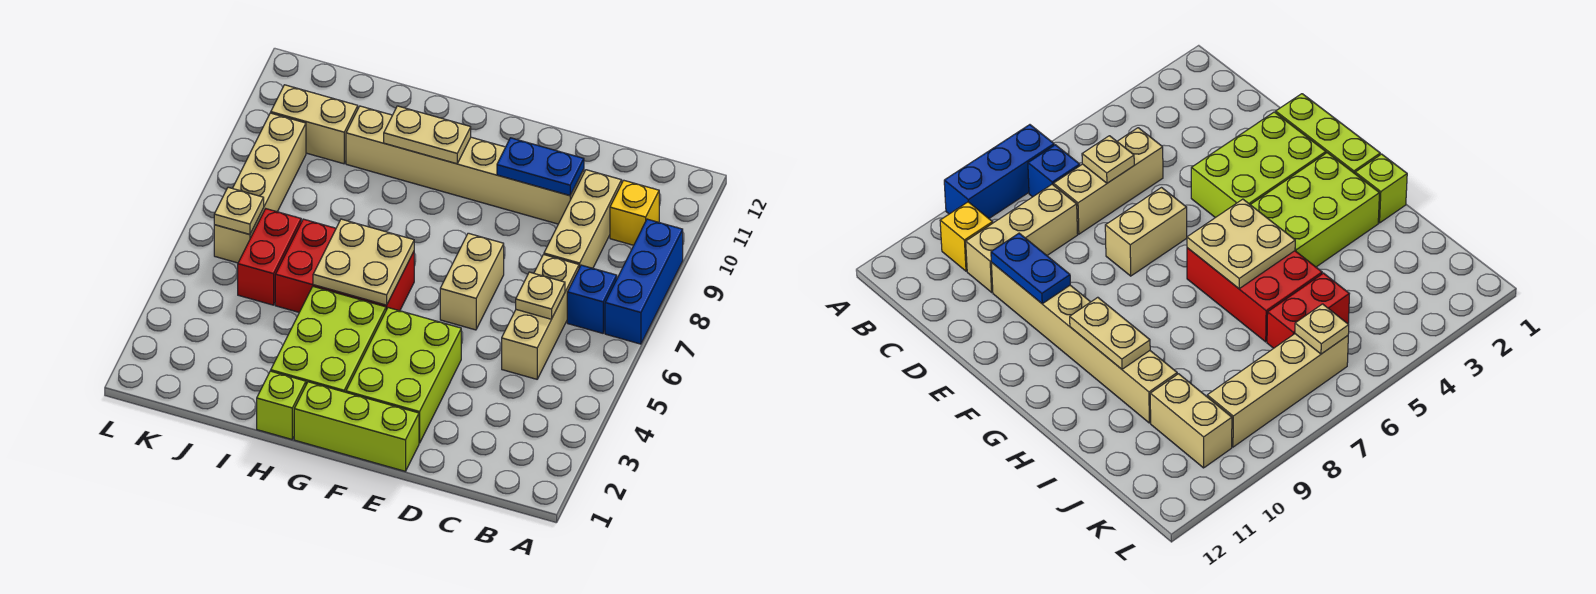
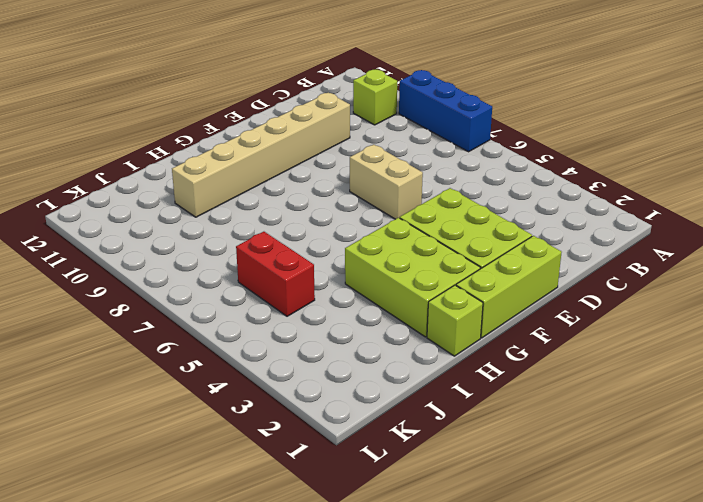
lime 1x1 brick [353,70,397,125] -> yellow 1x1 brick [610,180,659,245]
none -> blue 1x1 brick [567,265,617,333]
none -> tan 1x3 brick [502,255,579,379]
none -> tan 1x3 brick [544,170,622,268]

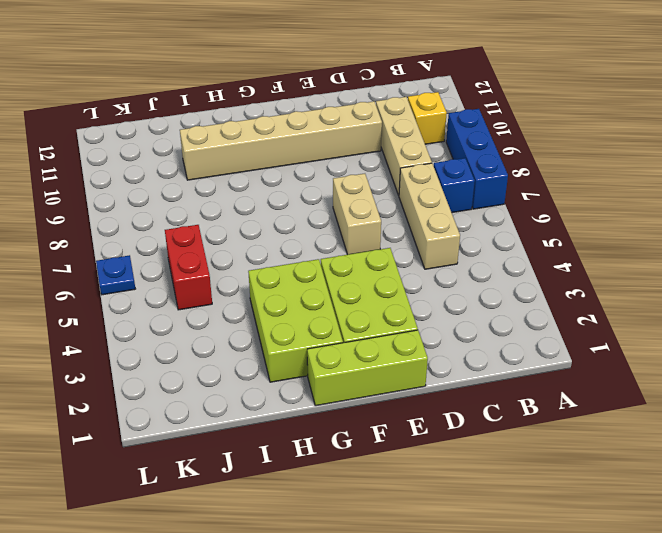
blue 1x1 plate [96,255,135,295] -> none
none -> red 2x3 brick [275,219,414,312]
none -> lime 1x1 brick [257,371,306,439]
none -> tan 1x2 brick [271,85,358,164]

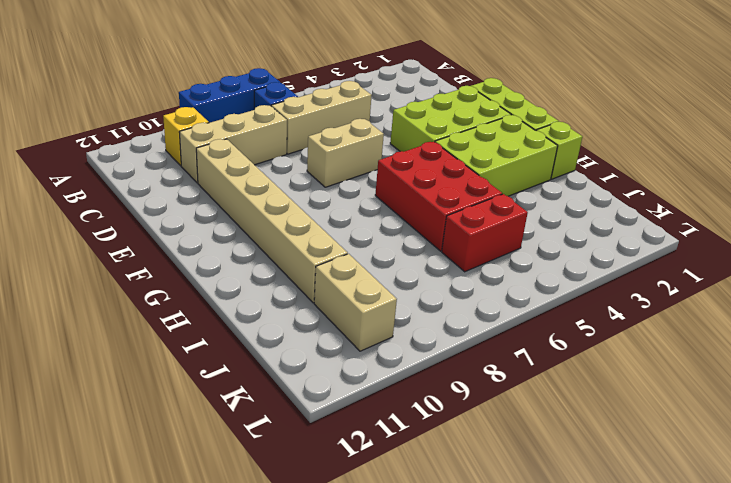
none -> tan 1x4 brick [214,113,306,263]
none -> tan 1x1 plate [516,272,565,319]
none -> blue 1x2 plate [497,138,584,196]

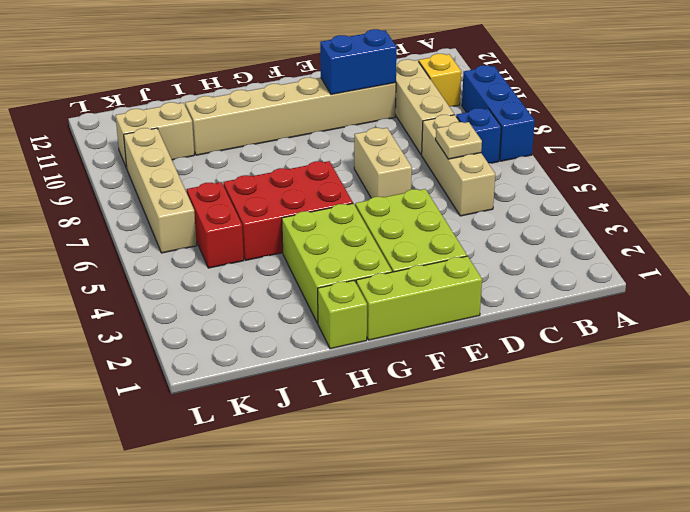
blue 1x2 brick [320,29,397,95] -> blue 1x2 plate [497,138,584,196]
none -> tan 2x2 plate [313,219,414,305]
none -> tan 1x2 plate [384,106,471,164]
none -> tan 1x1 plate [214,187,264,234]

